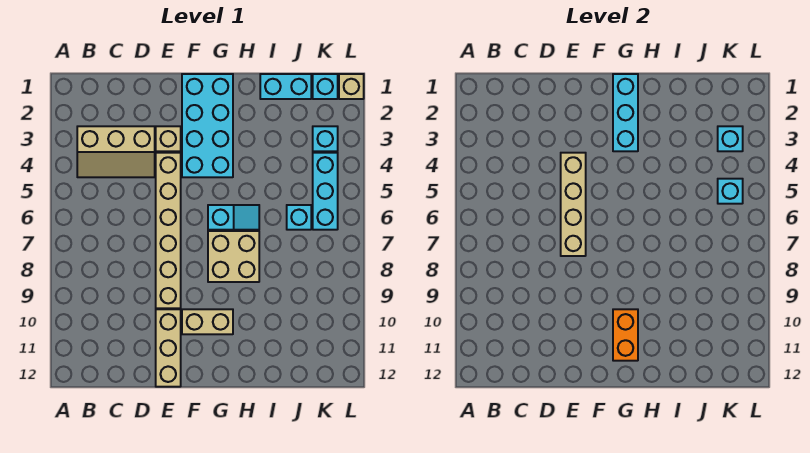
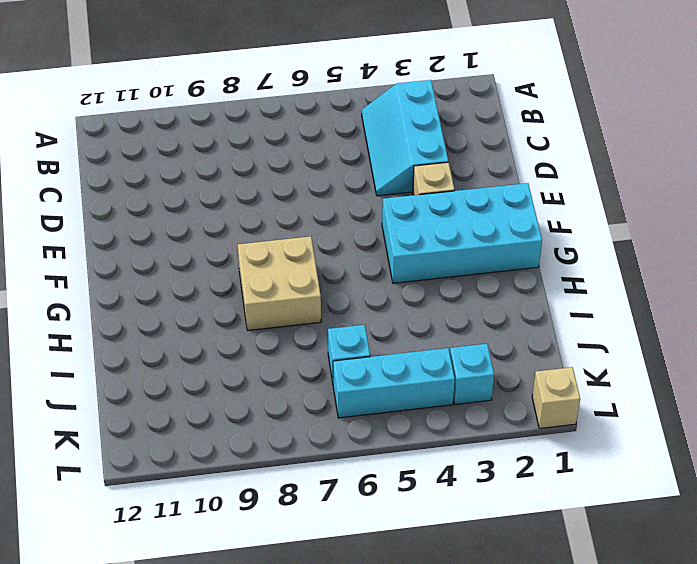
cyan 2x3 slope [362,80,448,196] -> tan 2x3 slope [77,126,155,177]
none -> tan 1x6 brick [156,153,181,308]
none -> tan 1x3 brick [156,309,181,387]
none -> tan 1x2 brick [182,309,233,334]

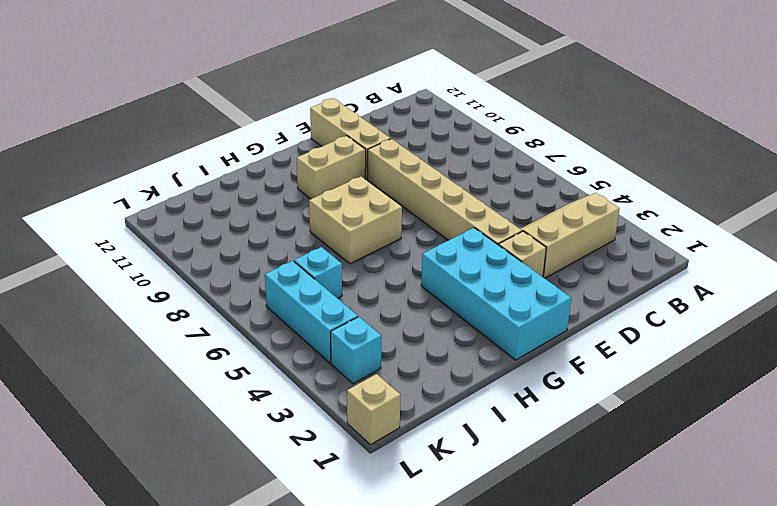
none -> cyan 1x2 slope [208,205,259,230]
none -> cyan 1x2 brick [260,74,311,99]
none -> cyan 1x1 brick [313,74,338,99]

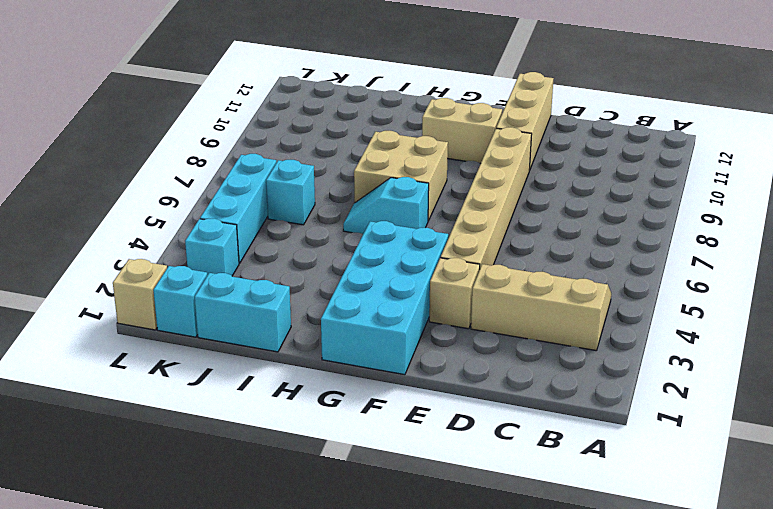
none -> tan 1x4 brick [561,153,586,256]
none -> cyan 1x3 brick [613,74,638,151]
none -> orange 1x2 brick [613,309,638,361]

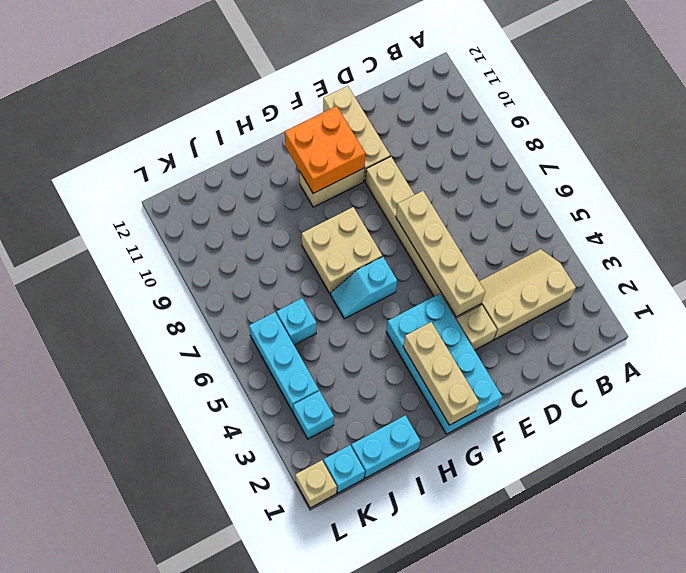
orange 2x2 brick [285,106,365,193] -> orange 1x2 brick [613,309,638,361]
tan 1x3 brick [403,322,479,425] -> cyan 1x3 brick [613,74,638,151]
none -> cyan 1x1 brick [718,126,743,151]
none -> cyan 1x1 brick [718,179,743,204]

